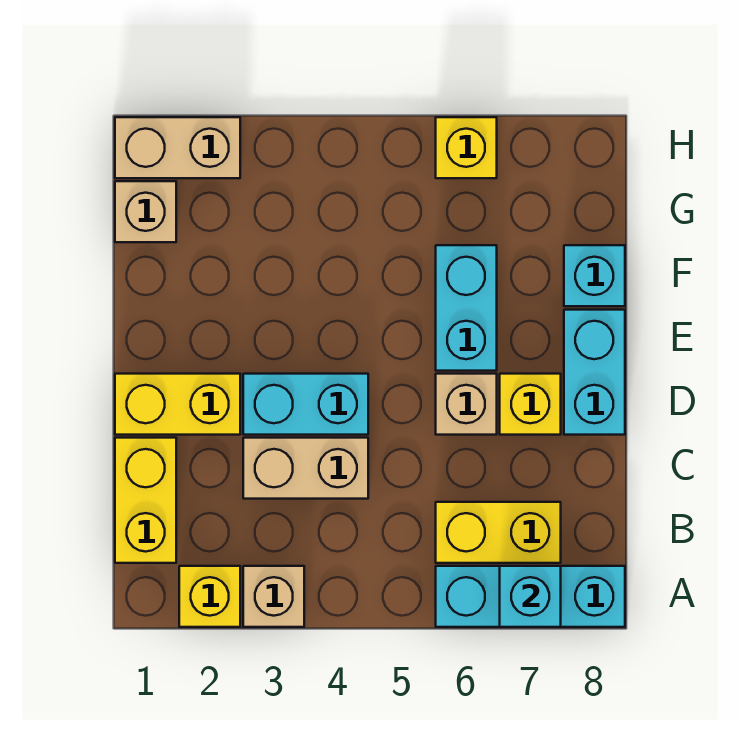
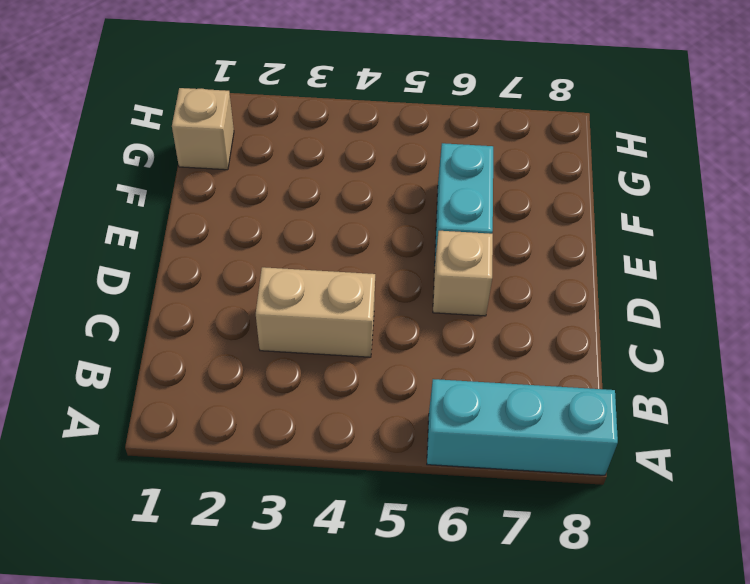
none -> yellow 1x1 brick [179,566,240,627]
none -> tan 1x1 brick [243,566,304,627]
none -> yellow 1x2 brick [115,438,176,563]

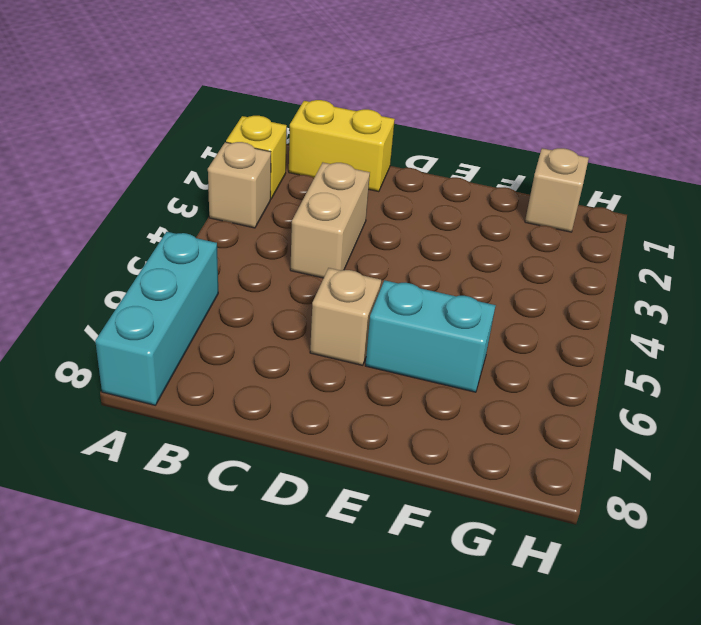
none -> yellow 1x2 brick [436,502,561,563]
none -> yellow 1x2 brick [115,374,240,435]
none -> cyan 1x2 brick [243,374,368,435]

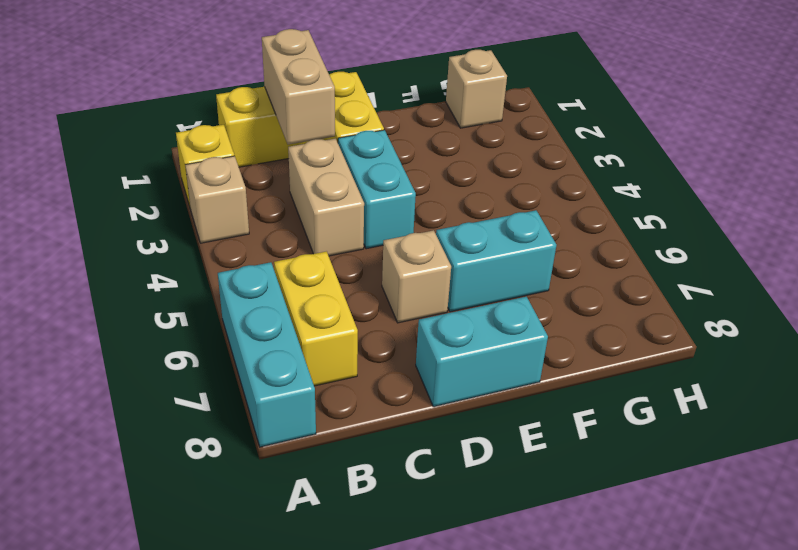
tan 1x2 brick [262,29,335,145] -> tan 1x2 brick moved to [115,117,240,178]
none -> yellow 1x1 brick [500,374,561,435]
none -> cyan 1x1 brick [564,245,625,306]
none -> yellow 1x1 brick [436,117,497,178]

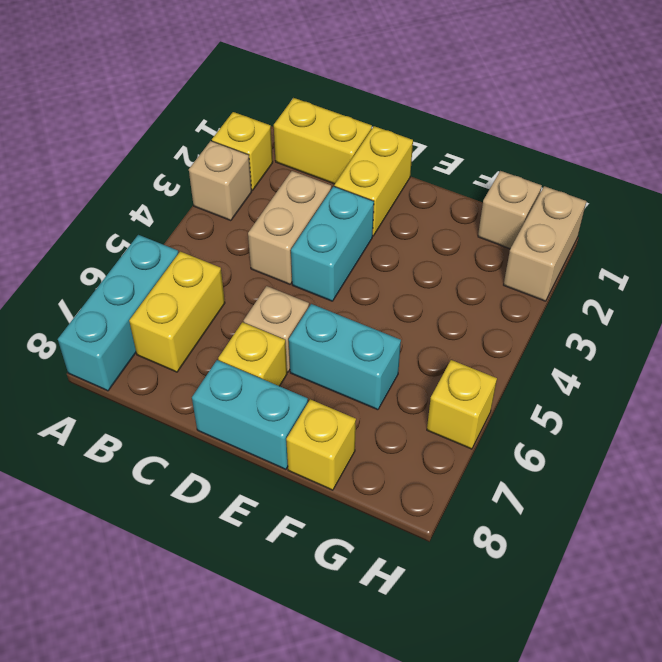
yellow 1x1 brick [286,399,356,490] -> cyan 1x1 brick [564,245,625,306]
none -> cyan 1x1 brick [500,566,561,627]

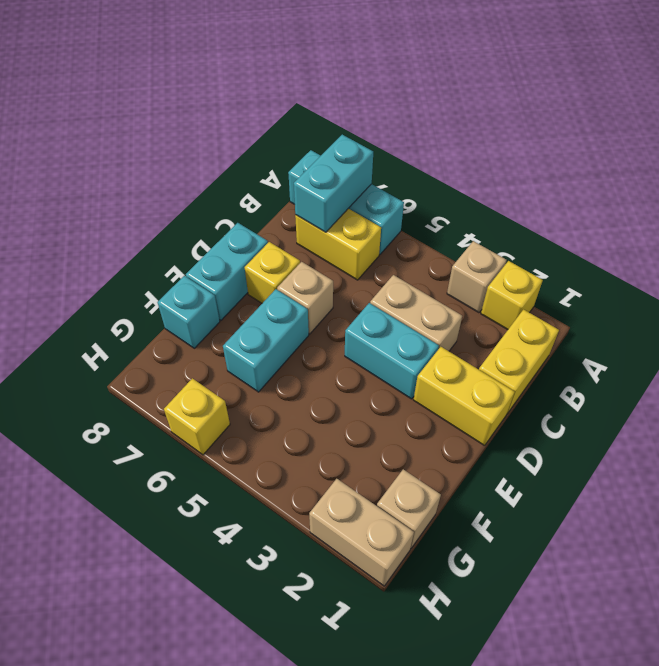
cyan 1x2 brick [294,135,373,232] -> cyan 1x1 brick [500,566,561,627]

